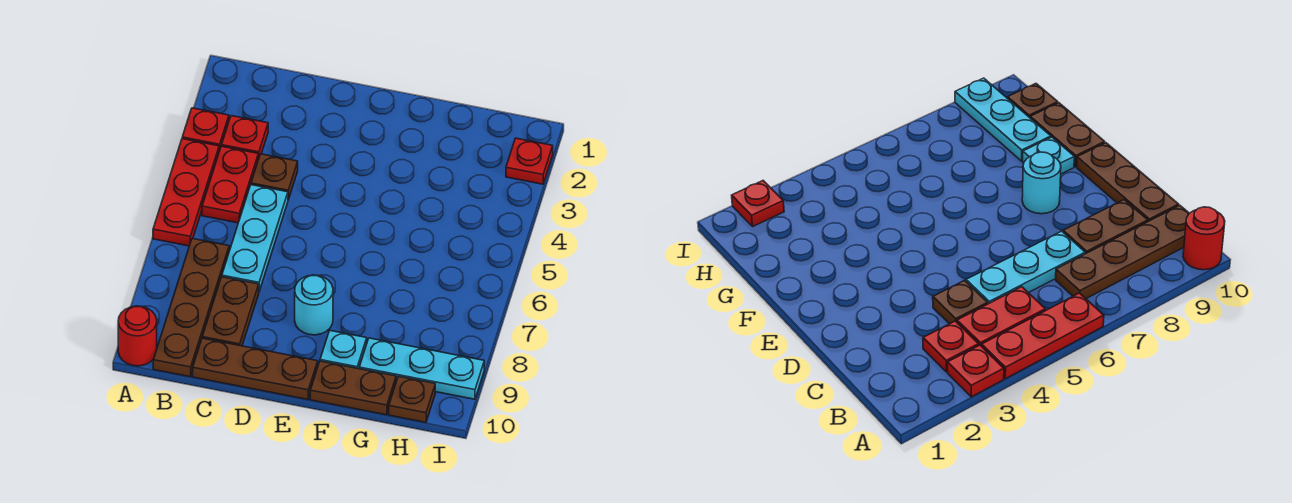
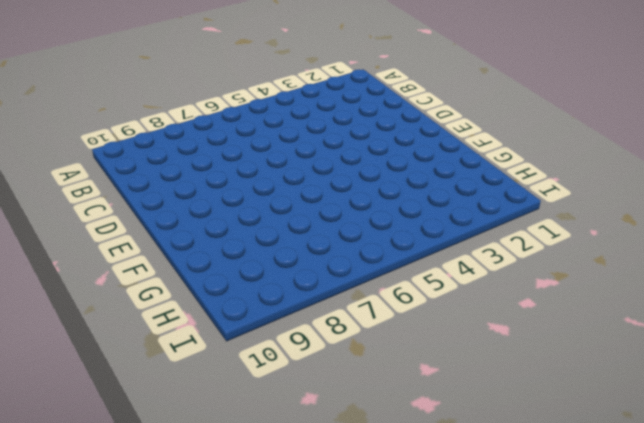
none -> red 1x1 plate [182,108,229,151]
none -> red 1x3 plate [153,139,219,246]
none -> red 1x1 round brick [118,306,157,366]

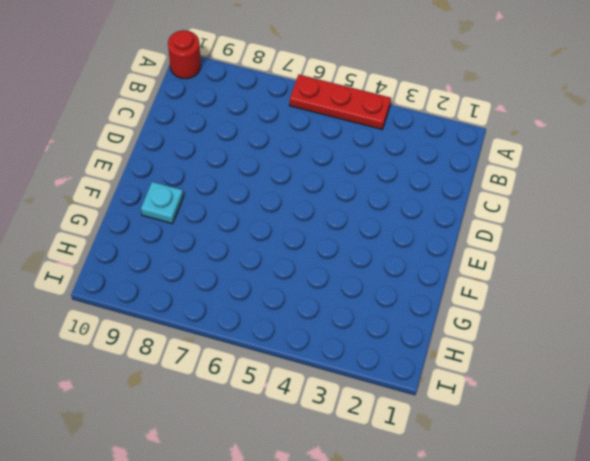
none -> red 1x1 plate [182,108,229,151]
none -> red 1x1 plate [222,116,268,159]
none -> red 1x2 plate [202,146,258,223]

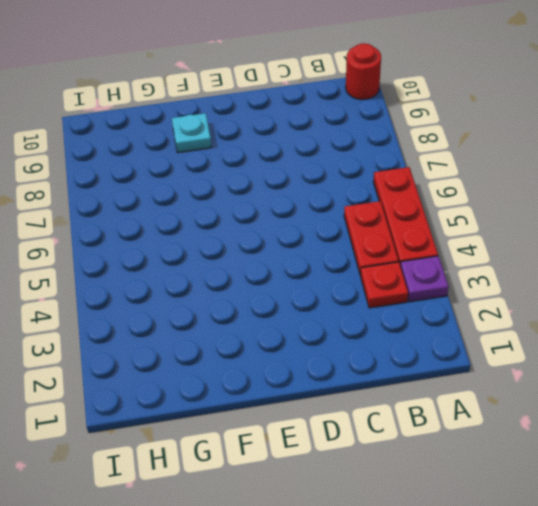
purple 1x1 plate [400,256,449,302] -> red 1x1 plate [182,108,229,151]
none -> brown 1x4 plate [153,238,229,377]
none -> brown 1x1 plate [251,154,298,200]
none -> cyan 1x3 plate [222,185,288,291]

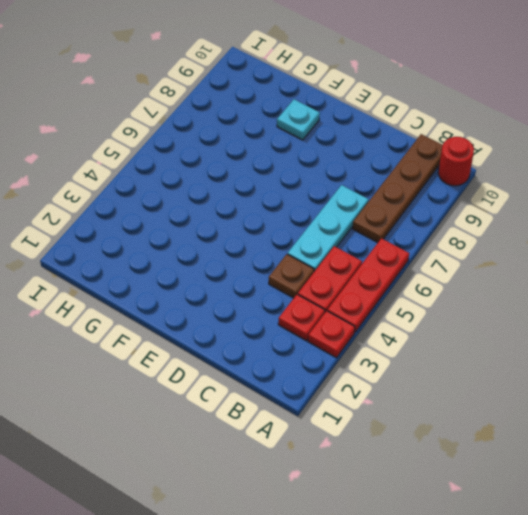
none -> brown 1x2 plate [202,277,259,346]
none -> brown 1x3 plate [193,338,318,399]
none -> cyan 1x1 round brick [295,275,333,335]

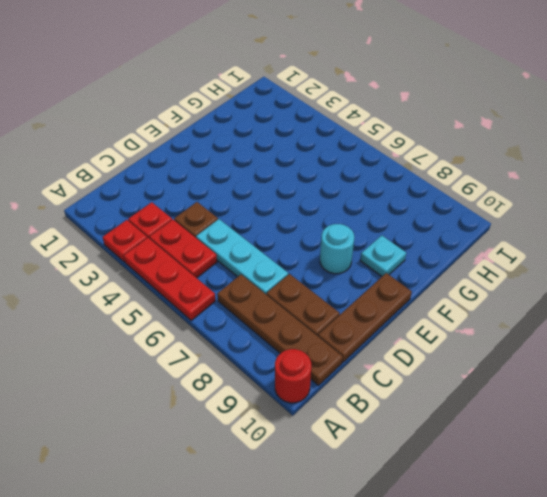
none -> brown 1x2 plate [310,361,396,415]
none -> cyan 1x3 plate [359,338,484,399]
none -> brown 1x1 plate [389,376,435,422]

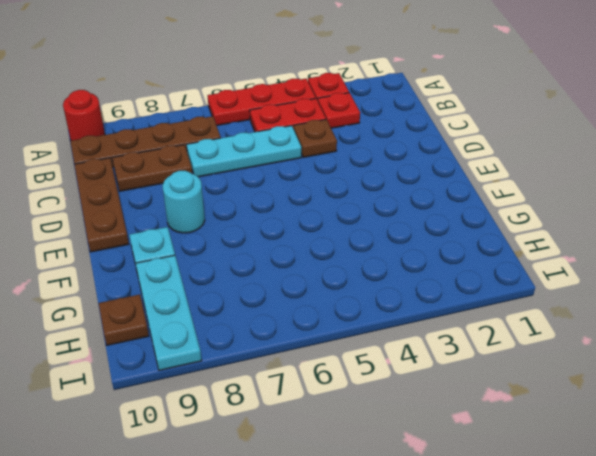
none -> brown 1x2 plate [310,361,396,415]
none -> red 1x1 plate [506,138,553,184]

